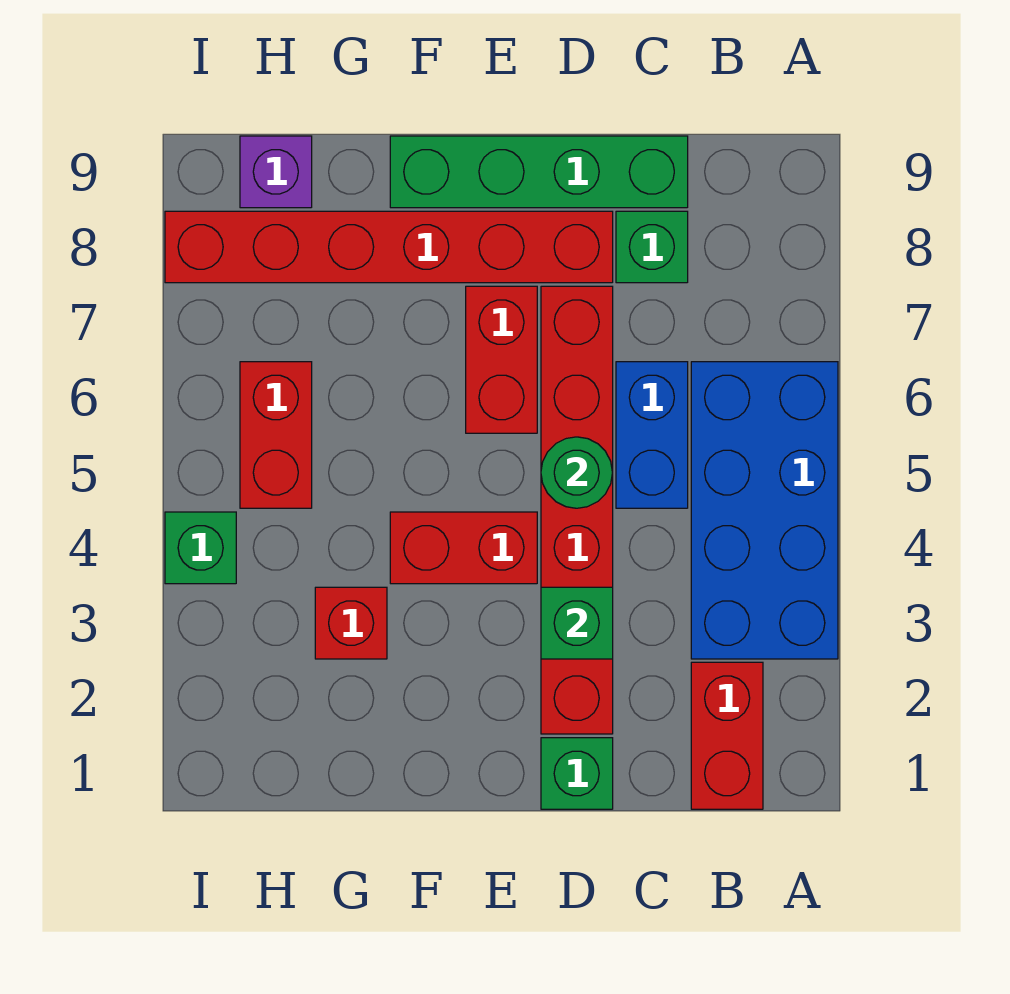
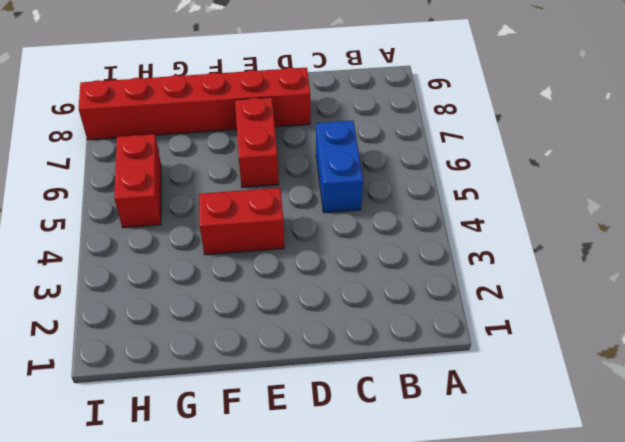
none -> blue 2x4 brick [691,362,838,659]
none -> red 1x2 brick [691,662,763,809]
none -> green 1x1 brick [616,211,688,283]

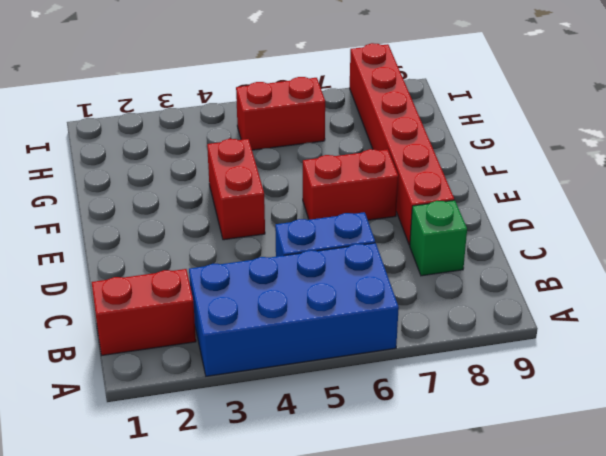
none -> green 1x4 brick [390,136,688,208]
none -> green 1x1 brick [541,738,613,809]
none -> red 1x6 brick [541,286,613,734]

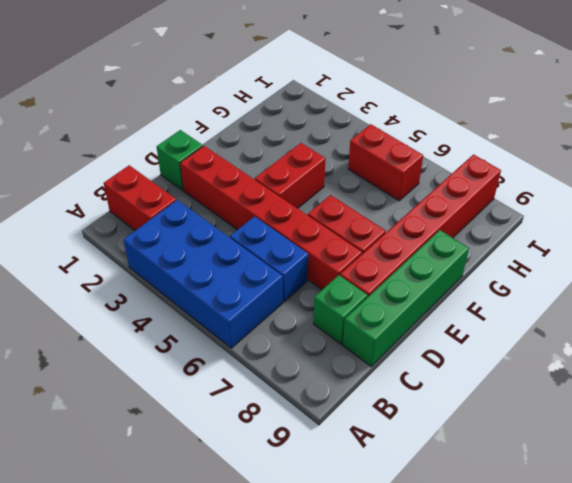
none -> red 1x1 brick [315,587,387,659]
none -> purple 1x1 brick [240,136,312,208]
none -> green 1x1 brick [165,512,236,584]

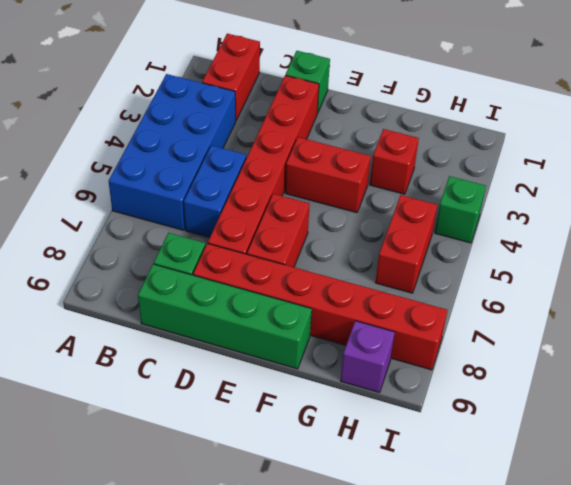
none -> green 1x1 brick [541,587,613,659]
none -> green 1x1 round brick [541,437,612,508]

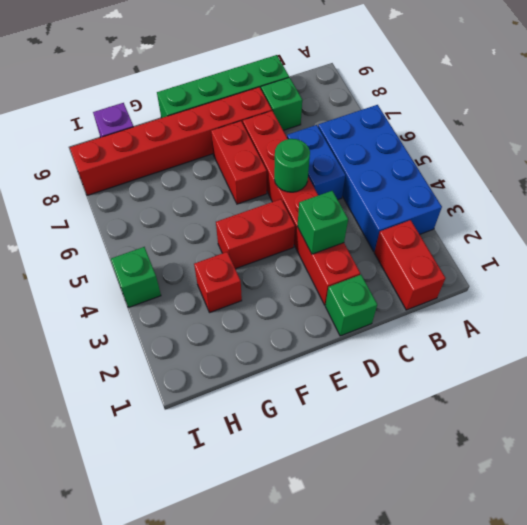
none -> red 1x2 brick [240,362,312,508]

